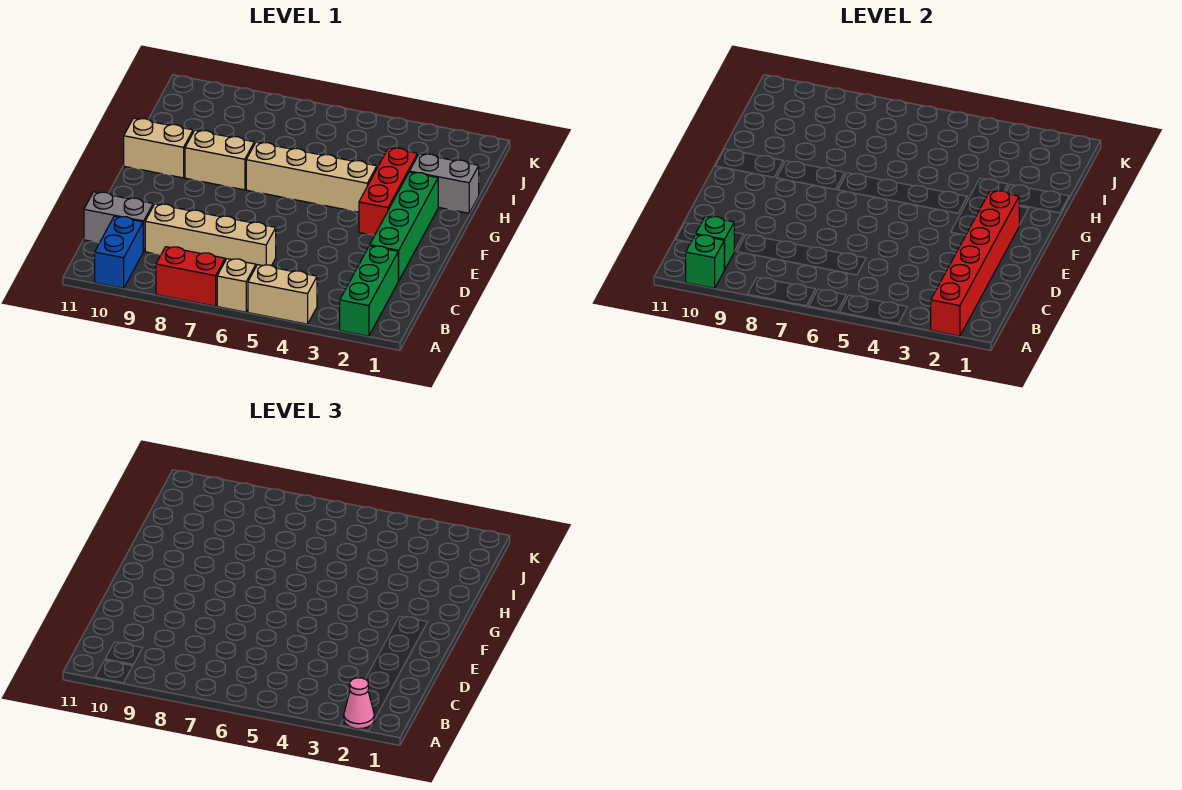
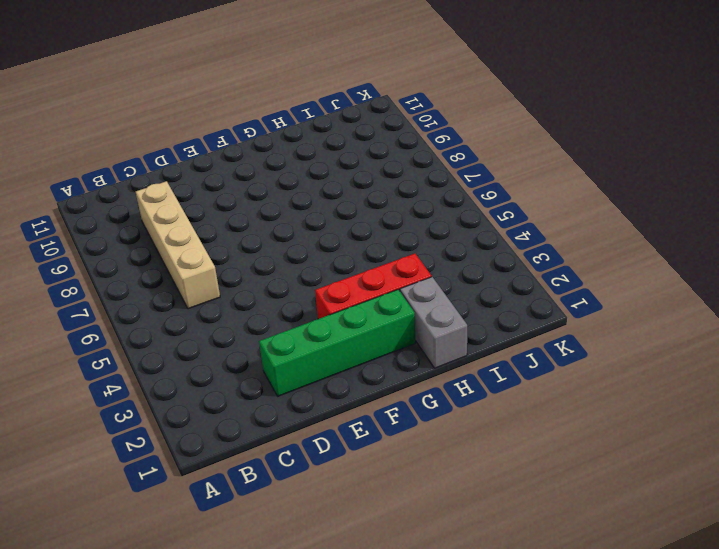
none -> green 1x3 brick [340,246,398,336]
none -> tan 1x2 brick [248,265,317,324]
none -> tan 1x1 brick [217,259,256,312]

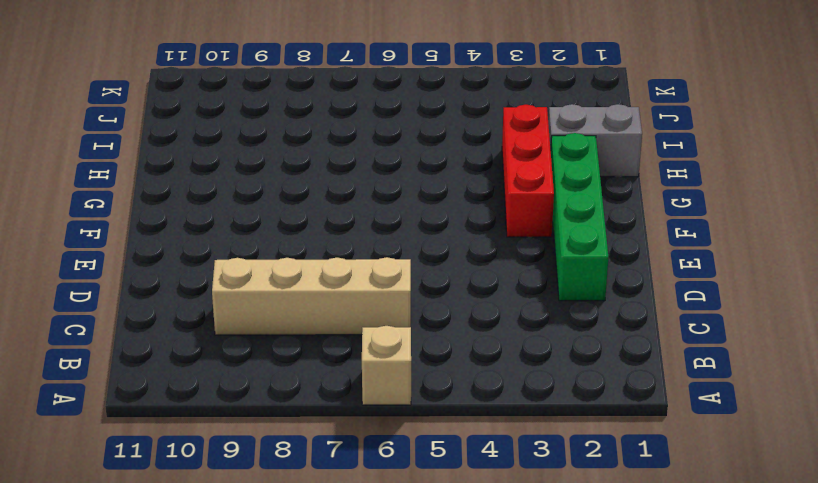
none -> green 1x3 brick [340,246,398,336]
none -> tan 1x2 brick [248,265,317,324]
none -> red 1x2 brick [156,247,225,306]

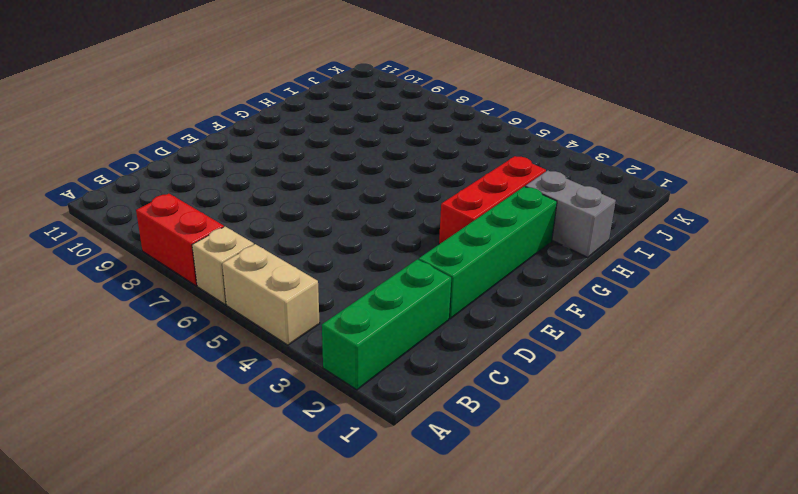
none -> blue 1x2 brick [95,216,143,288]
none -> tan 1x4 brick [145,204,276,266]
none -> grey 1x2 brick [84,192,153,251]

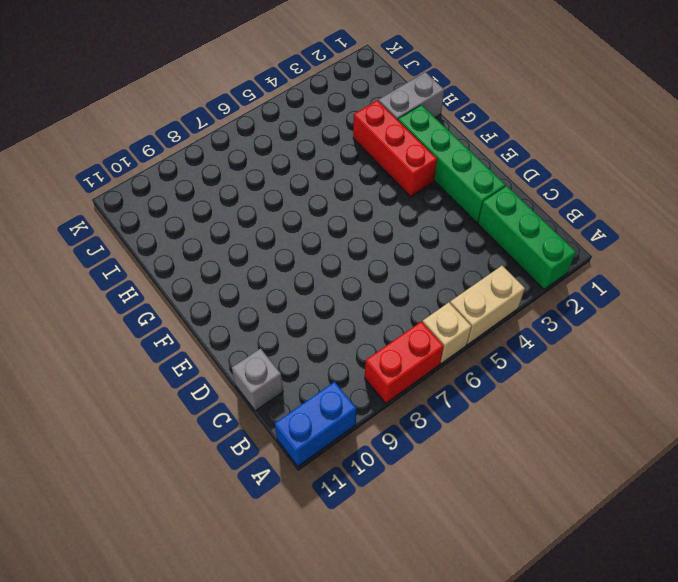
blue 1x2 brick [275,382,356,466] -> blue 1x2 brick turned to [95,216,143,288]
grey 1x1 brick [232,349,283,411] -> grey 1x2 brick [84,192,153,251]
none -> tan 1x4 brick [145,204,276,266]
none -> tan 1x4 brick [246,142,377,212]
none -> tan 1x2 brick [185,130,254,190]

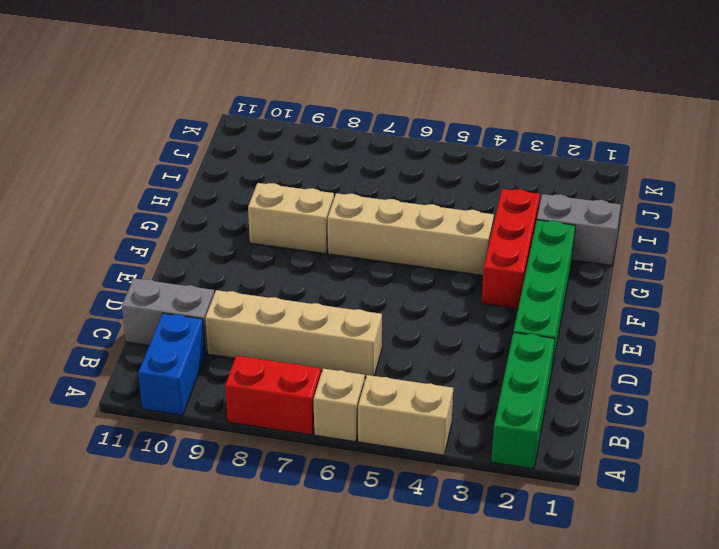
none -> tan 1x2 brick [124,118,193,178]
none -> red 1x6 brick [931,190,1019,336]
none -> green 1x1 brick [686,235,724,288]

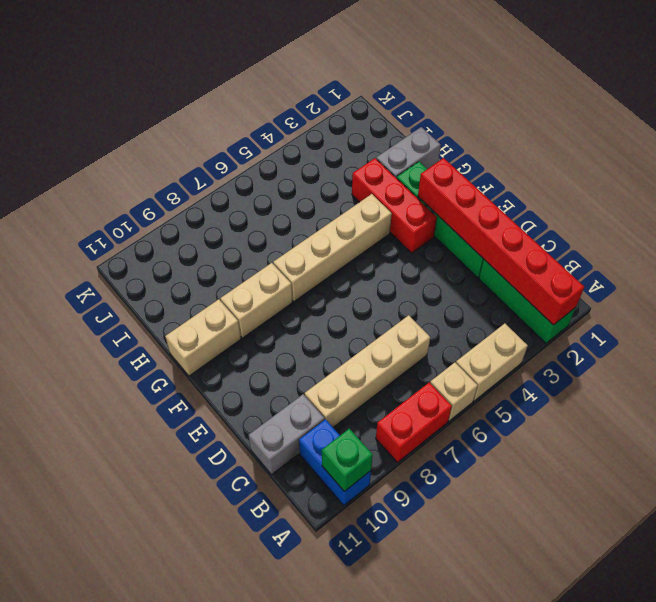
none -> green 1x1 brick [696,216,735,270]
none -> pink 1x1 cone [344,678,375,729]

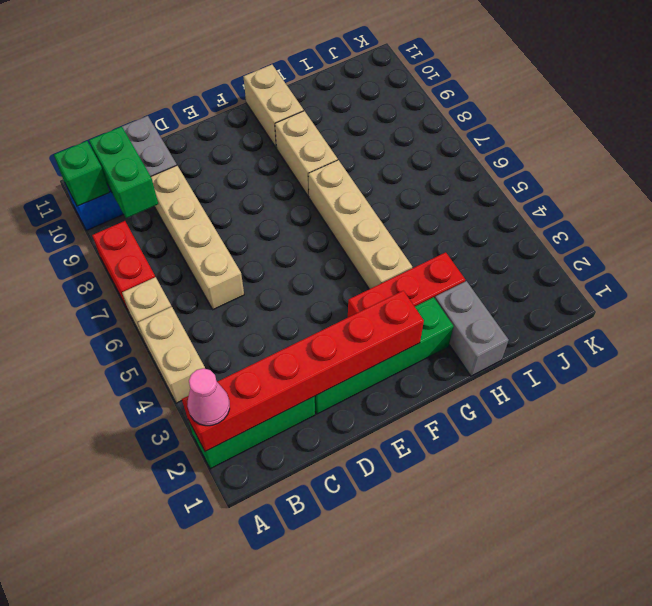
green 1x2 brick [89,127,158,218] -> green 1x1 brick [696,216,735,270]

